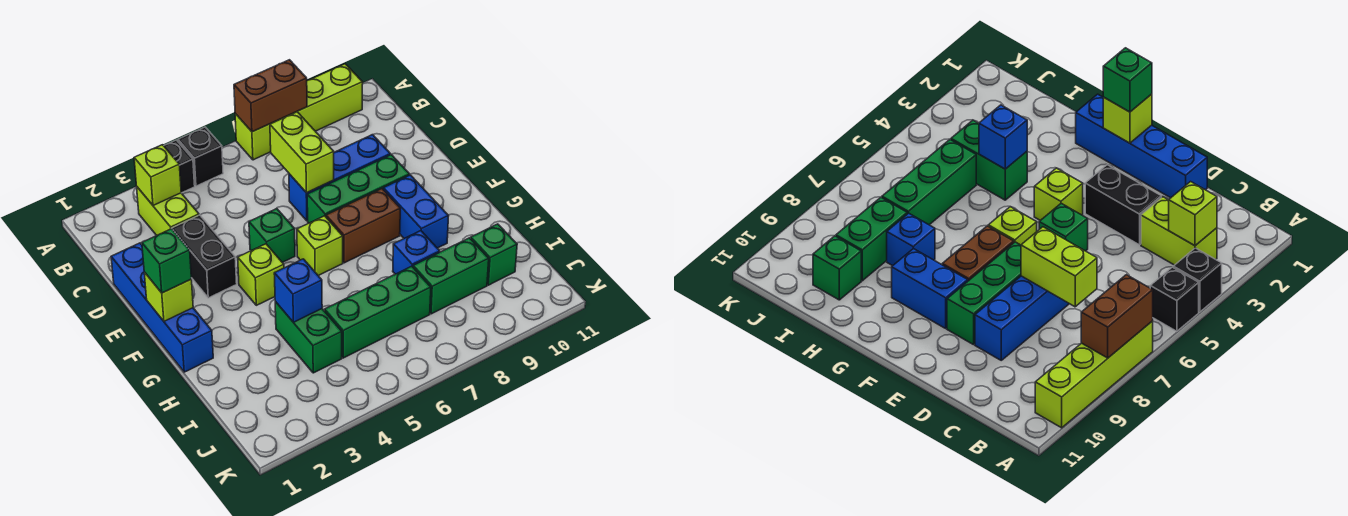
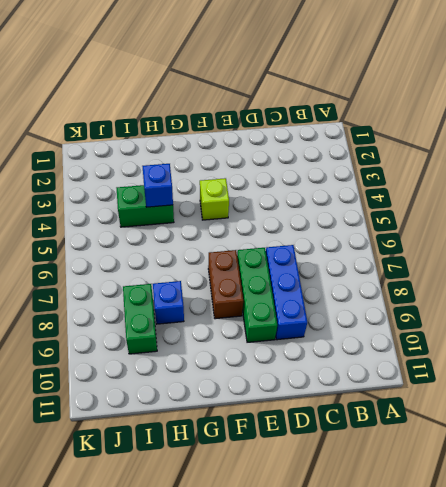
none -> black 1x1 brick [164,140,195,193]
none -> black 1x1 brick [178,127,223,186]
none -> lime 1x4 brick [235,64,363,160]

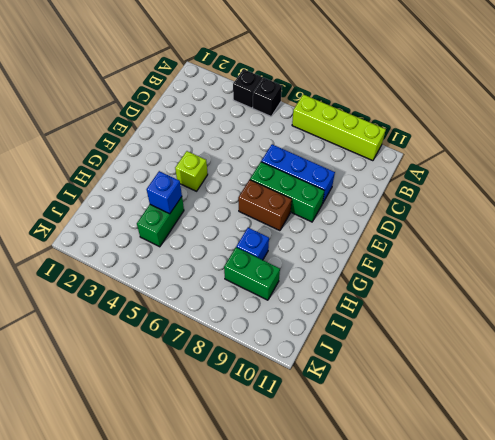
none -> lime 1x2 brick [137,187,199,235]
none -> blue 1x4 brick [111,243,213,372]
none -> black 1x2 brick [172,215,237,298]

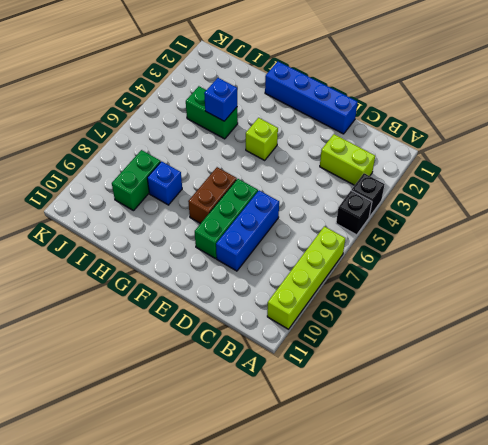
none -> black 1x2 brick [172,215,237,298]
none -> green 1x1 brick [249,208,295,262]
none -> lime 1x1 brick [297,216,343,276]

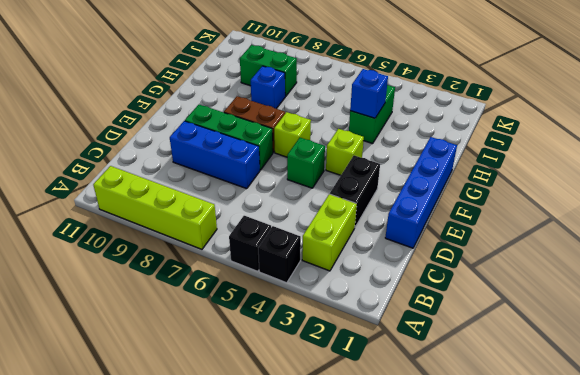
none -> blue 1x2 brick [383,175,448,248]
none -> green 1x3 brick [325,266,431,358]
none -> green 1x1 brick [471,224,517,285]

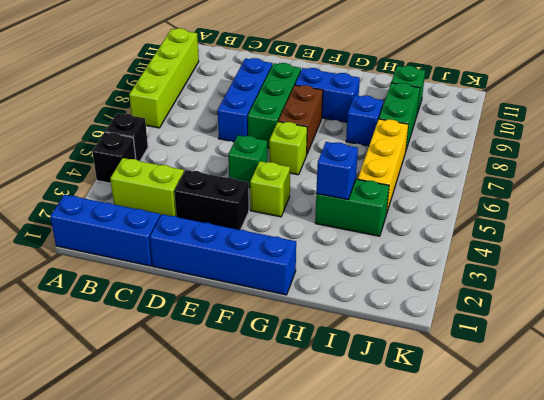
blue 1x3 brick [50,195,160,266] -> none
yellow 1x3 brick [358,119,408,211] -> green 1x3 brick [325,266,431,358]
none -> brown 1x2 brick [234,60,307,132]
none -> lime 1x1 brick [134,145,181,206]
none -> lime 1x2 brick [270,112,334,193]

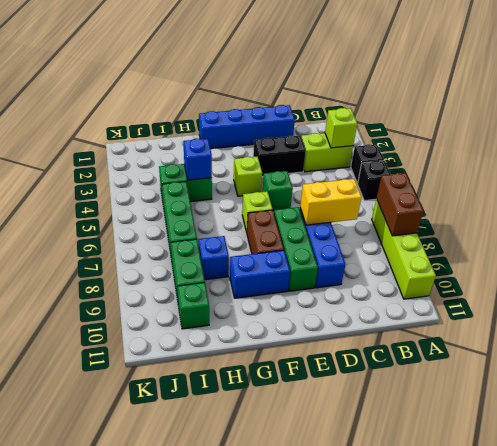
yellow 1x2 brick [300,179,362,225] -> lime 1x2 brick [270,112,334,193]
none -> lime 1x1 brick [144,272,193,321]
none -> green 1x1 brick [142,229,191,293]

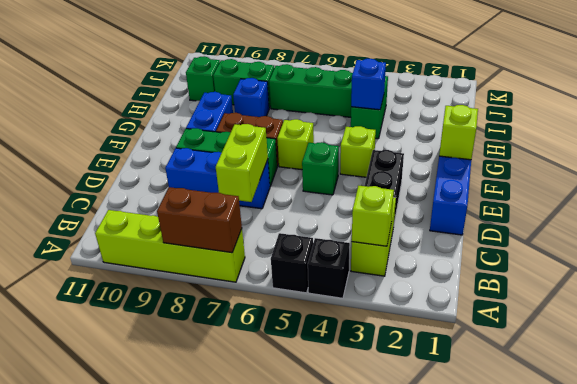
none -> green 1x1 brick [142,229,191,293]

